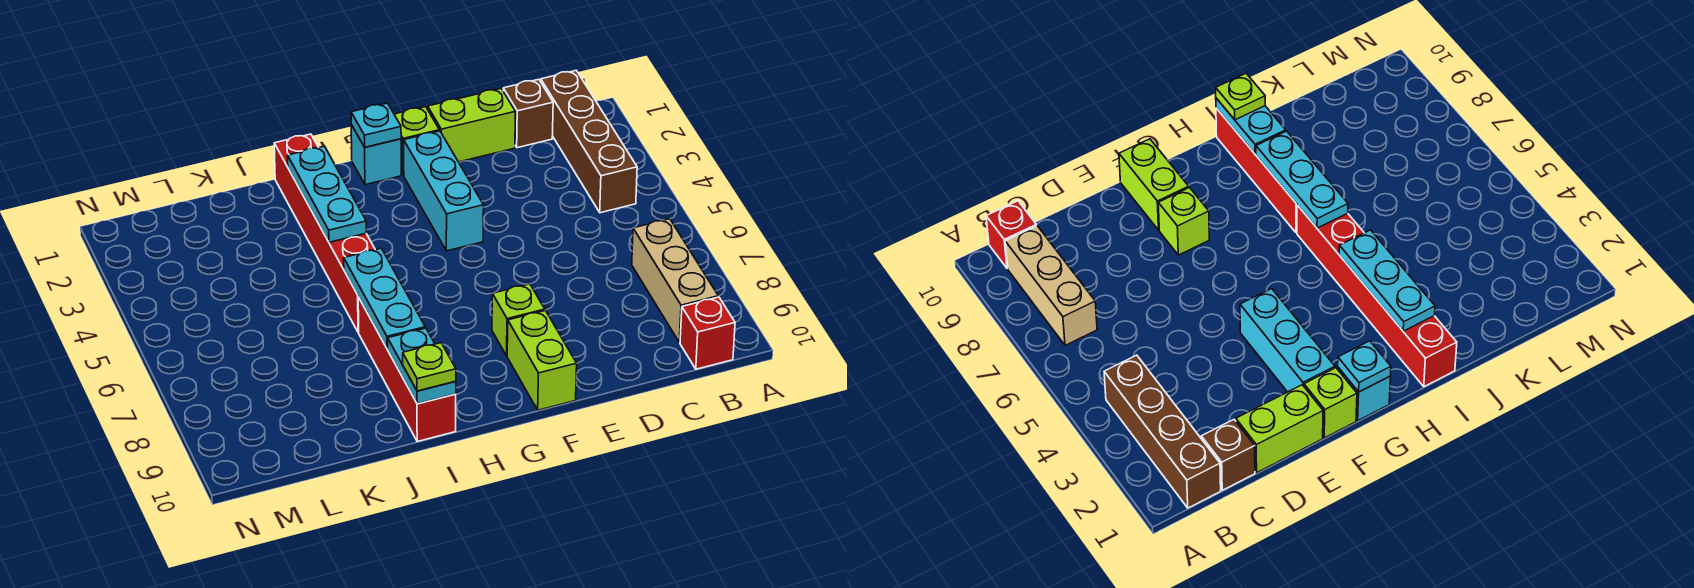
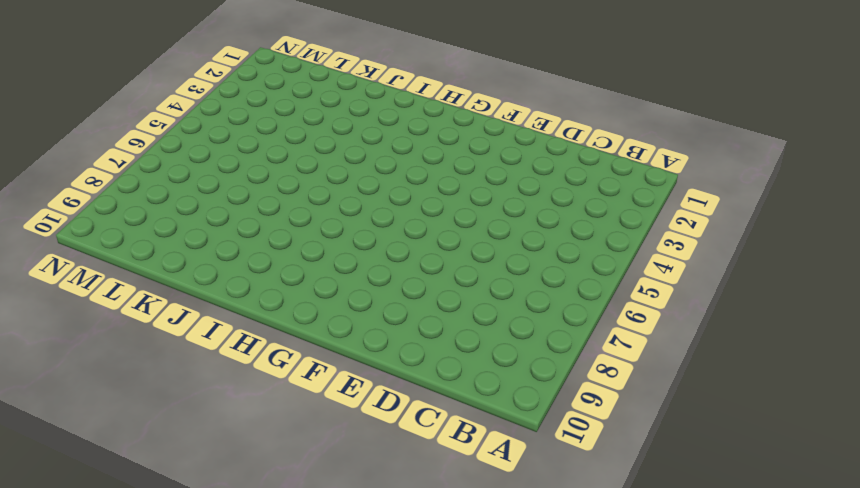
none -> brown 1x4 brick [541,71,637,213]
none -> tan 1x3 brick [632,219,718,342]
none -> red 1x1 brick [680,297,735,369]

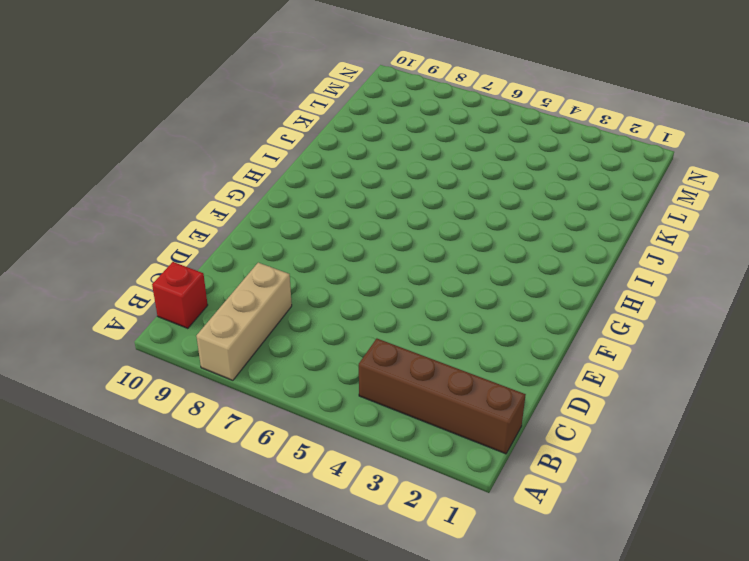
tan 1x3 brick [196,263,292,380] -> tan 1x3 brick turned to [632,219,718,342]
none -> brown 1x1 brick [503,79,553,148]
none -> lime 1x2 brick [428,89,515,162]
none -> lime 1x1 brick [394,107,439,175]

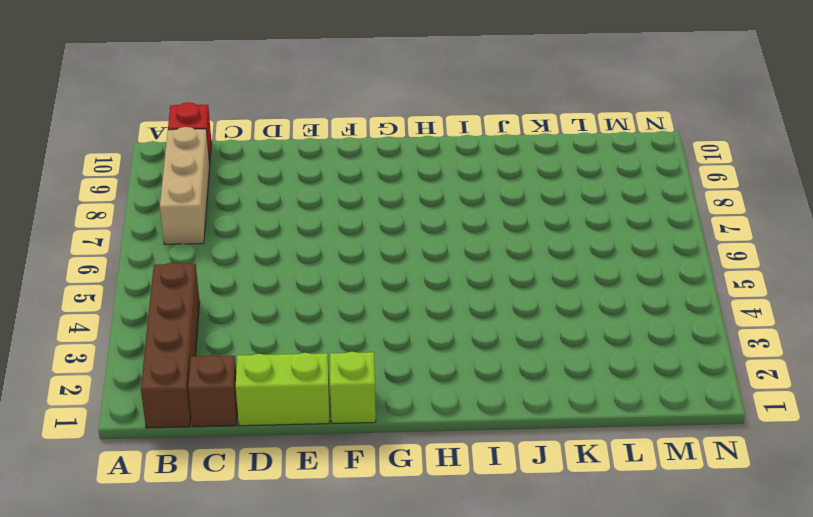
none -> cyan 1x3 brick [404,131,484,251]
none -> lime 1x1 brick [492,284,545,356]
none -> lime 1x2 brick [507,311,577,410]

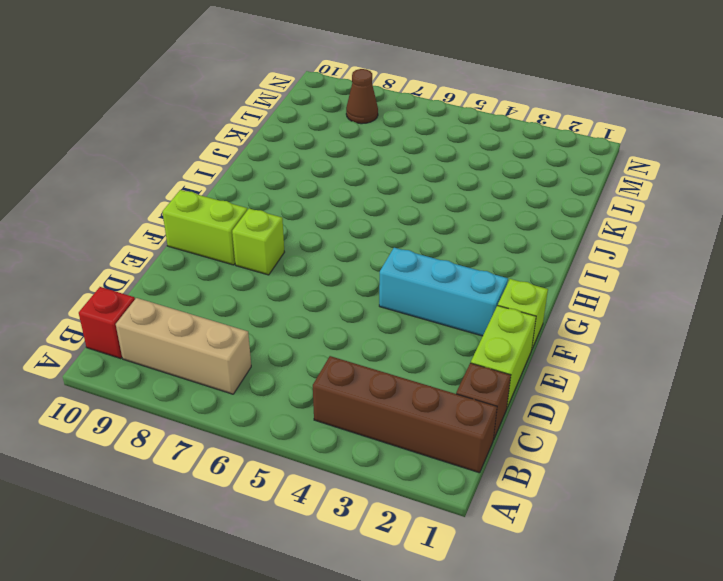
brown 1x1 cone [346,69,378,124] -> none
none -> cyan 1x1 brick [351,125,401,185]
none -> red 1x6 brick [274,134,375,333]
none -> red 1x4 brick [358,297,456,441]

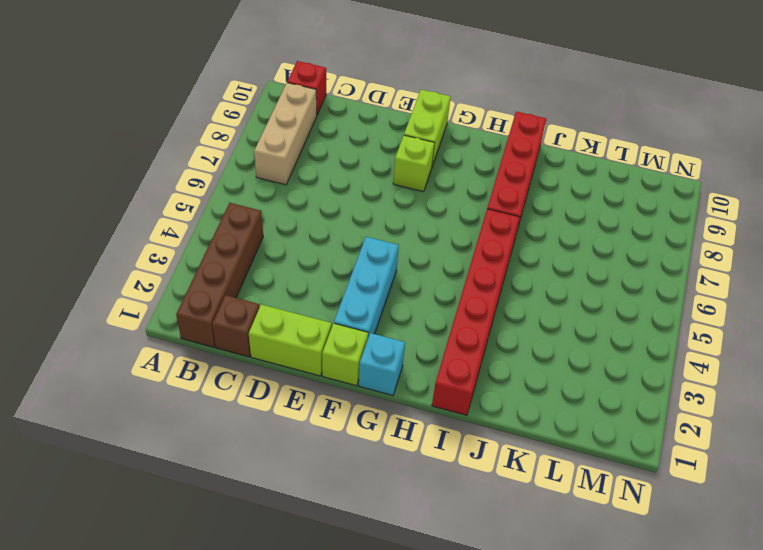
none -> cyan 1x1 plate [351,103,401,147]
none -> cyan 1x3 plate [288,146,366,242]
none -> cyan 1x3 plate [344,248,425,349]

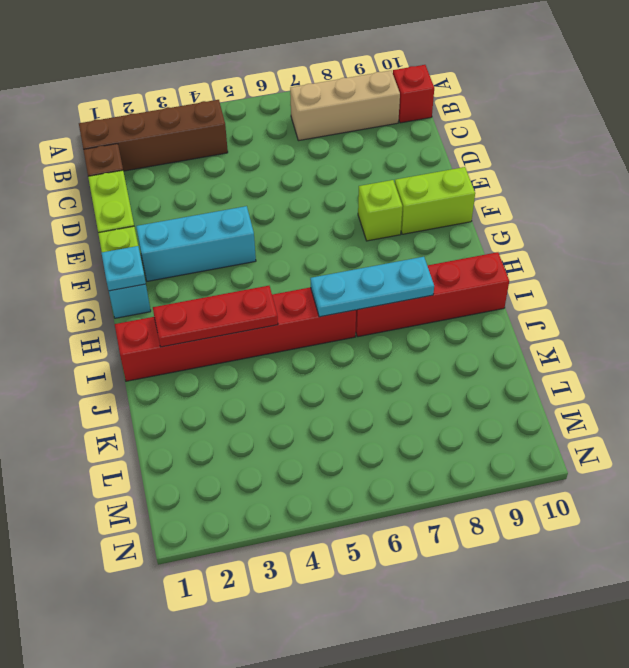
red 1x3 plate [153,286,278,347] -> cyan 1x3 plate [288,146,366,242]
none -> cyan 1x2 plate [388,328,456,404]
none -> lime 1x1 plate [403,343,456,391]

